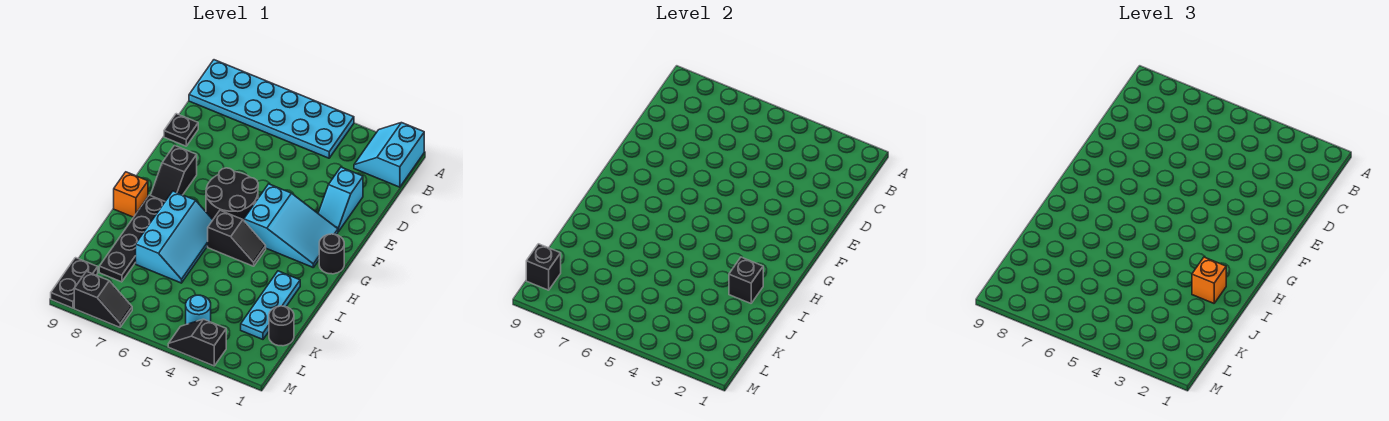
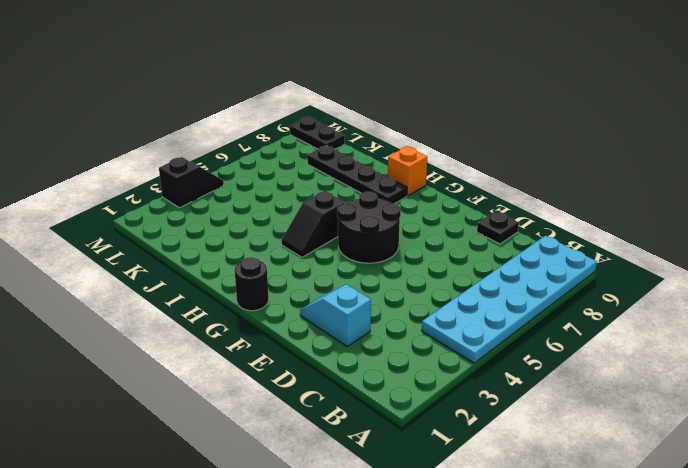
none -> cyan 2x2 slope [354,123,424,187]
none -> cyan 2x3 slope [244,184,338,267]
none -> black 1x2 slope [150,146,197,201]

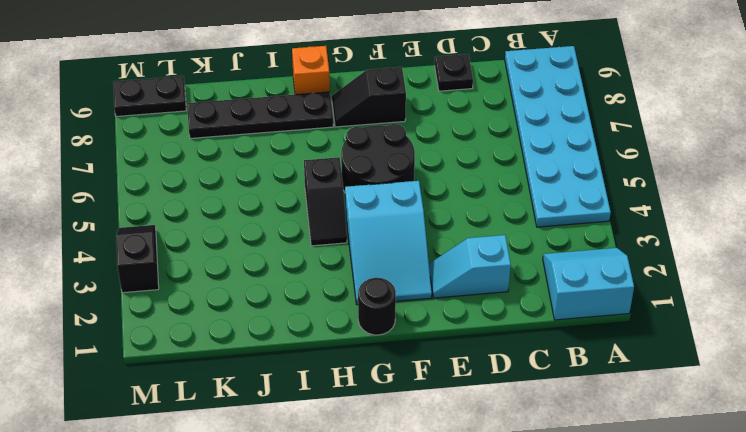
none -> cyan 2x3 slope [136,191,213,283]
none -> cyan 1x3 plate [241,271,300,339]
none -> black 1x1 round brick [269,306,294,346]

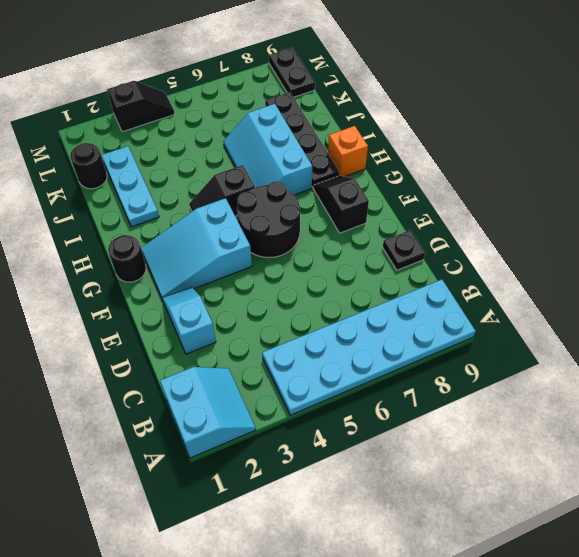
none -> cyan 1x1 round brick [186,295,211,324]
none -> black 1x2 slope [74,271,132,327]
none -> black 1x1 brick [729,257,763,303]

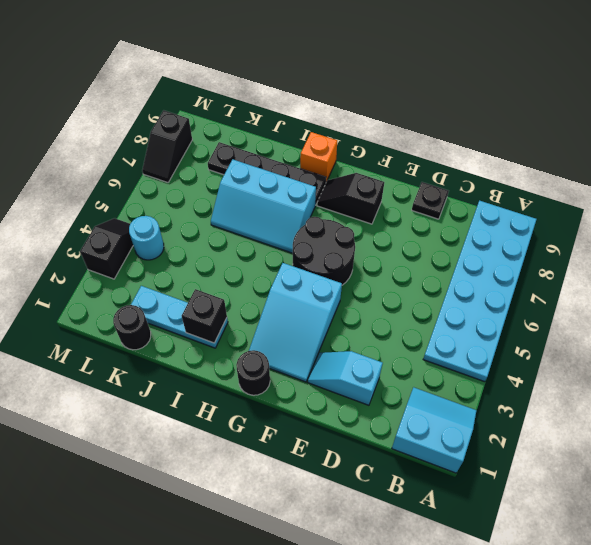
none -> black 1x2 slope [208,210,266,266]
none -> black 1x2 plate [51,258,98,308]
none -> black 1x1 brick [526,244,561,290]

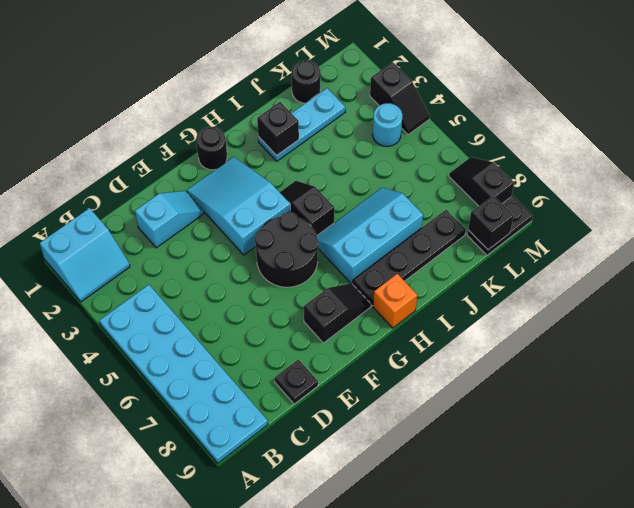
none -> orange 1x1 brick [1192,257,1226,303]

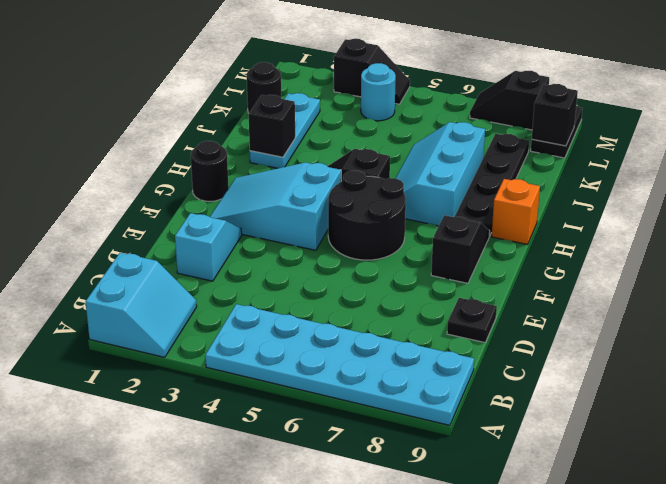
none -> orange 1x1 brick [1192,257,1226,303]

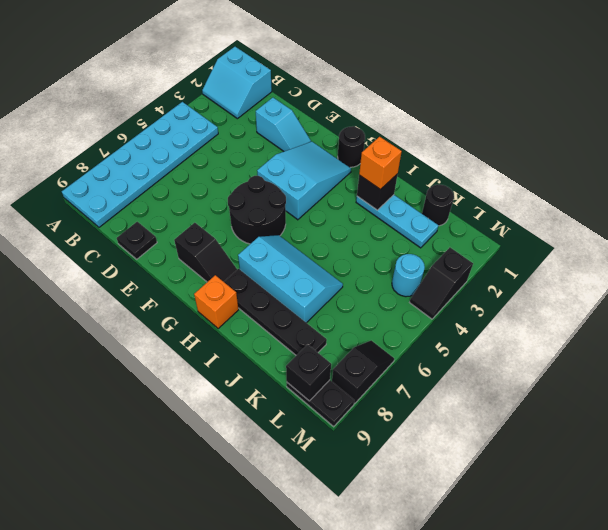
none -> black 1x2 slope [208,210,266,266]

